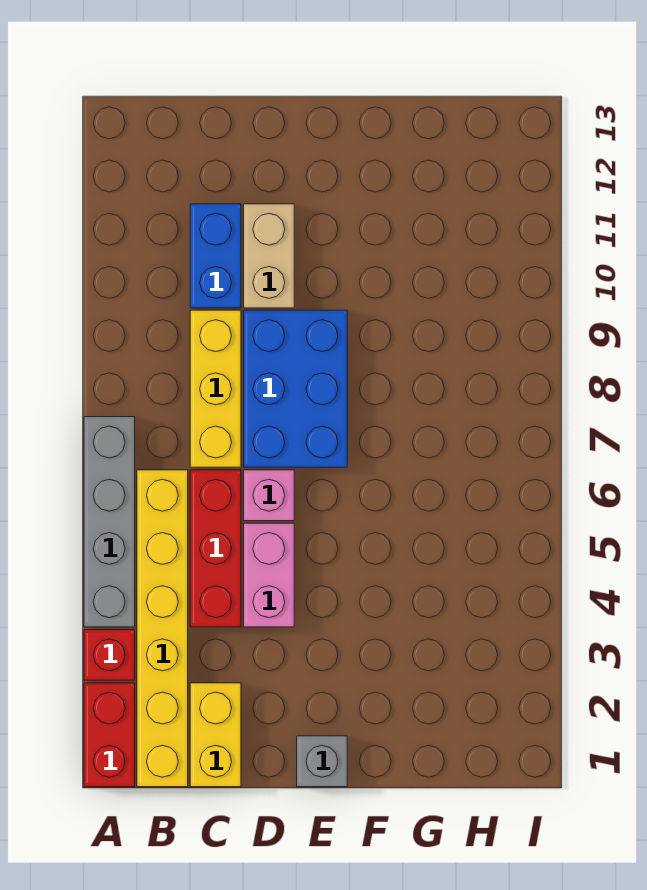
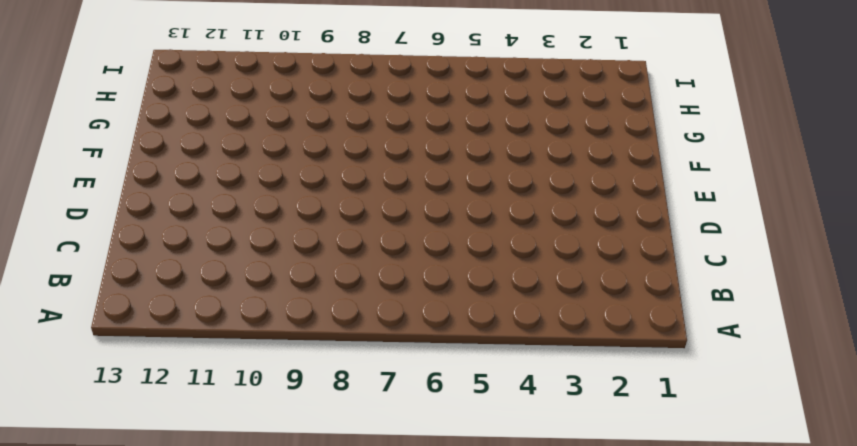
none -> red 1x2 brick [84,683,135,787]
none -> red 1x1 brick [84,630,135,680]
none -> grey 1x4 brick [84,417,135,627]

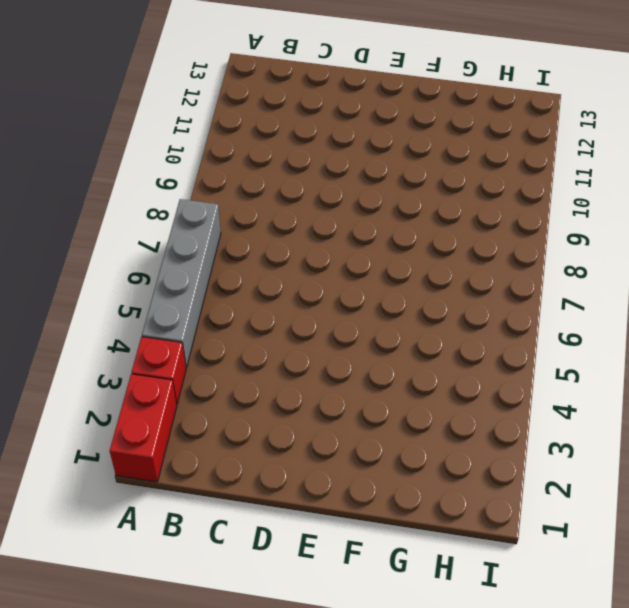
none -> yellow 1x6 brick [137,470,188,787]
none -> yellow 1x2 brick [190,683,241,787]
none -> red 1x3 brick [190,470,241,627]

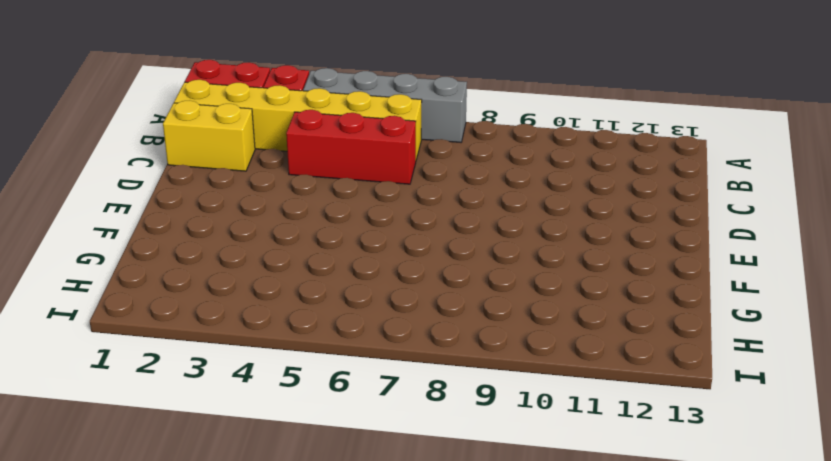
none -> yellow 1x3 brick [190,310,241,467]
none -> blue 1x2 brick [190,204,241,308]
none -> pink 1x2 brick [244,523,294,627]

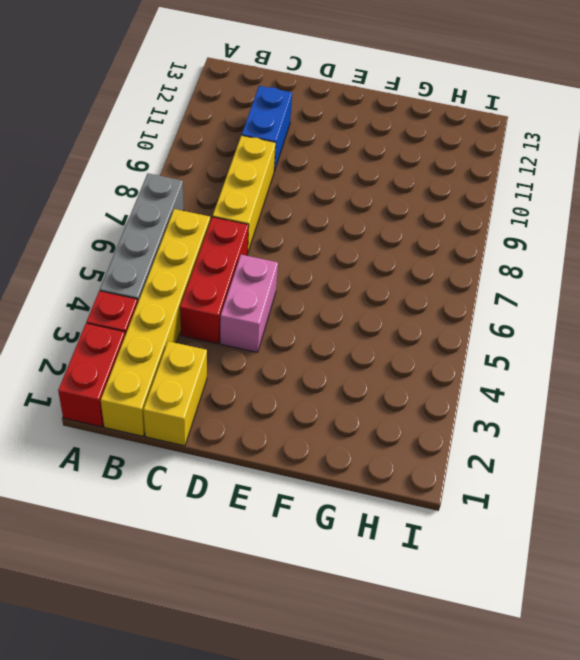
none -> pink 1x1 brick [244,470,294,521]
none -> blue 2x3 brick [244,310,347,467]
none -> tan 1x2 brick [244,204,294,308]

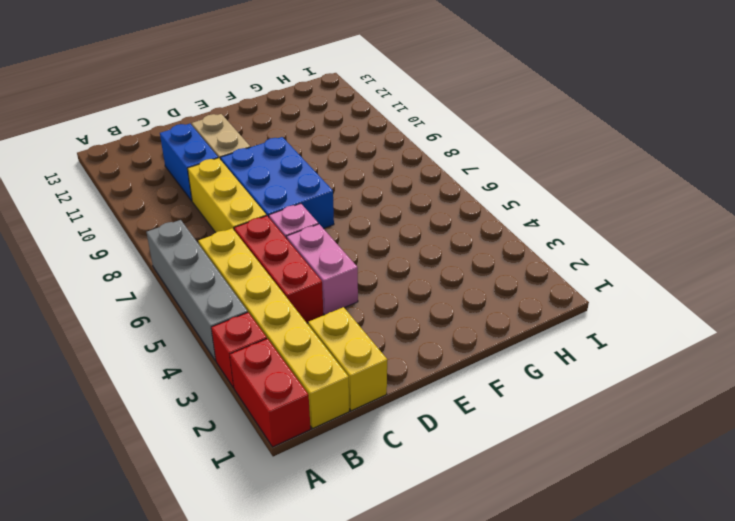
none -> grey 1x1 brick [297,736,347,787]

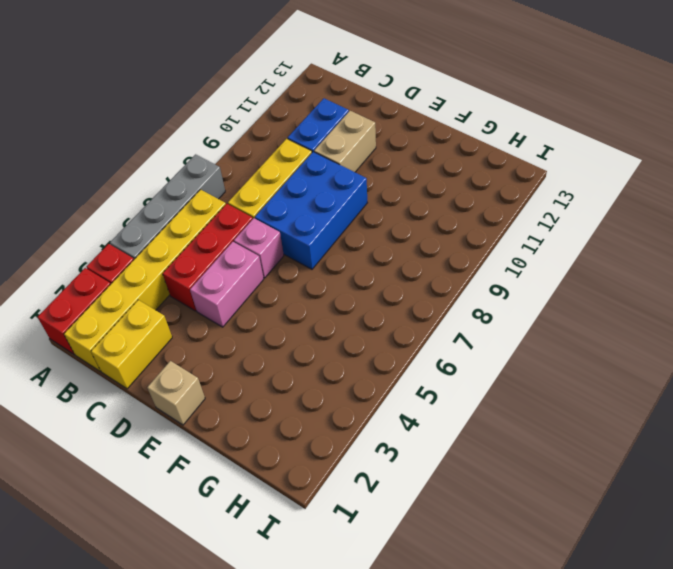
tan 1x1 brick [147,361,205,425] -> grey 1x1 brick [297,736,347,787]

